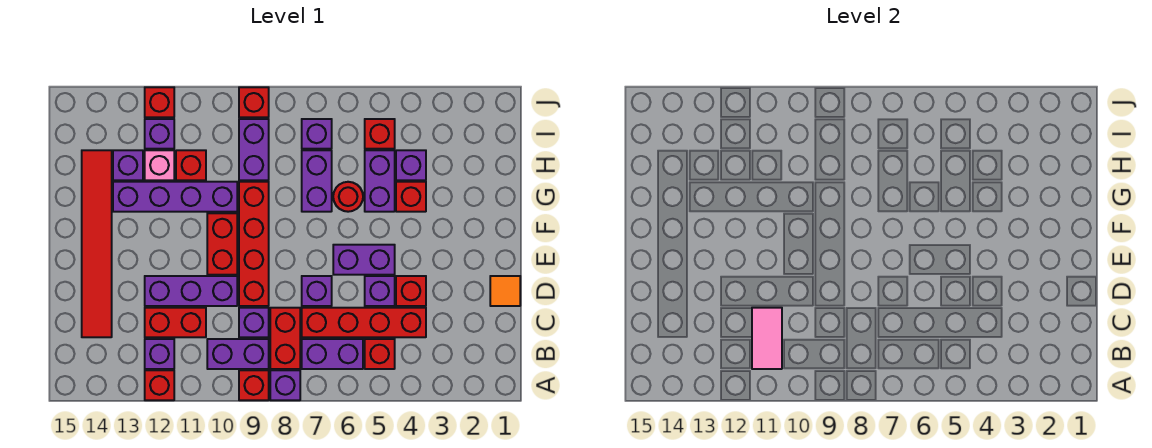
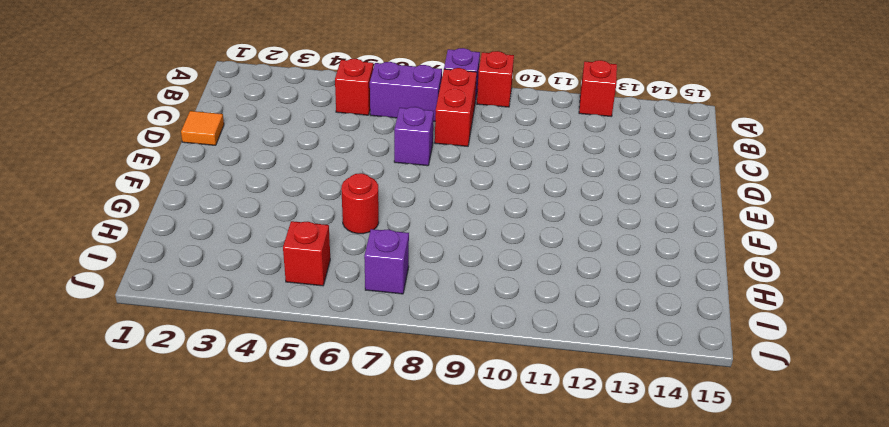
none -> purple 1x2 brick [207,339,269,369]
none -> purple 1x1 brick [145,339,174,369]
none -> red 1x4 brick [302,308,426,337]
none -> purple 1x1 brick [239,308,269,337]

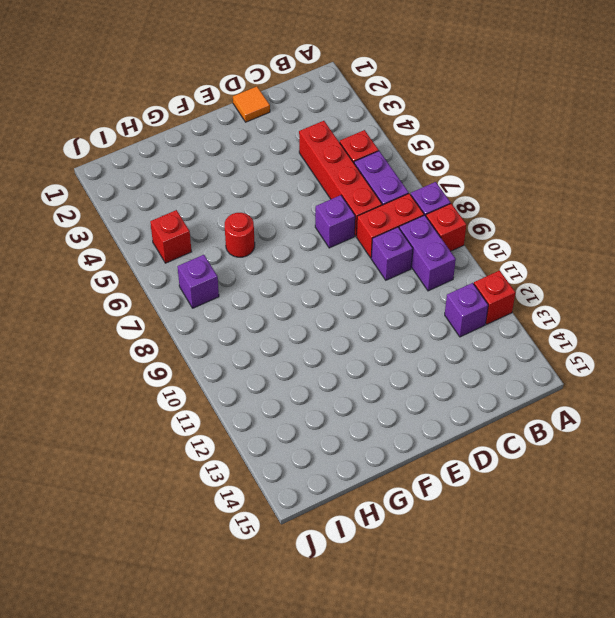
none -> red 1x2 brick [145,308,206,337]
none -> red 1x6 tile [82,150,112,337]
none -> red 1x1 brick [396,276,426,306]
none -> purple 1x1 brick [365,276,395,306]

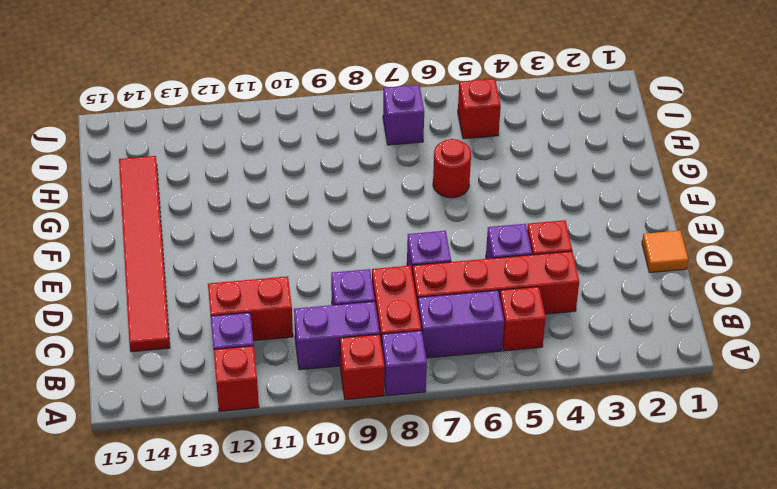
none -> red 1x4 brick [239,182,269,306]
none -> purple 1x3 brick [145,276,237,306]
none -> purple 1x2 brick [333,245,395,275]
none -> red 1x2 brick [207,213,237,275]

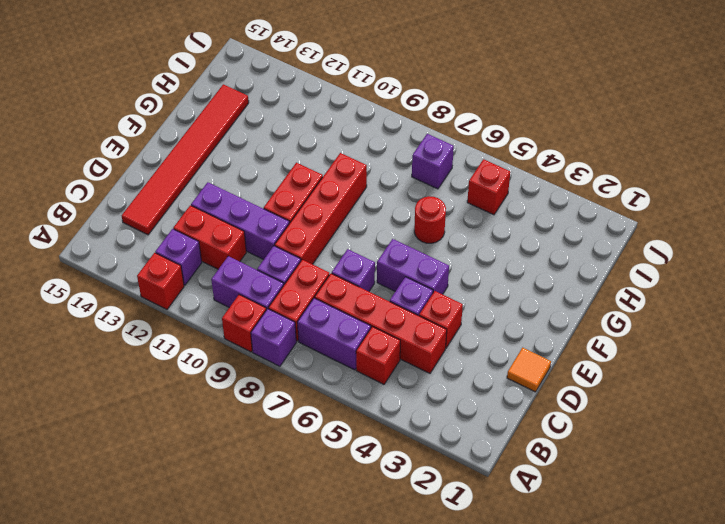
none -> red 1x1 brick [396,182,426,212]
none -> purple 1x2 brick [365,150,395,212]
none -> purple 1x2 brick [302,150,332,212]
none -> purple 1x4 brick [113,182,237,212]

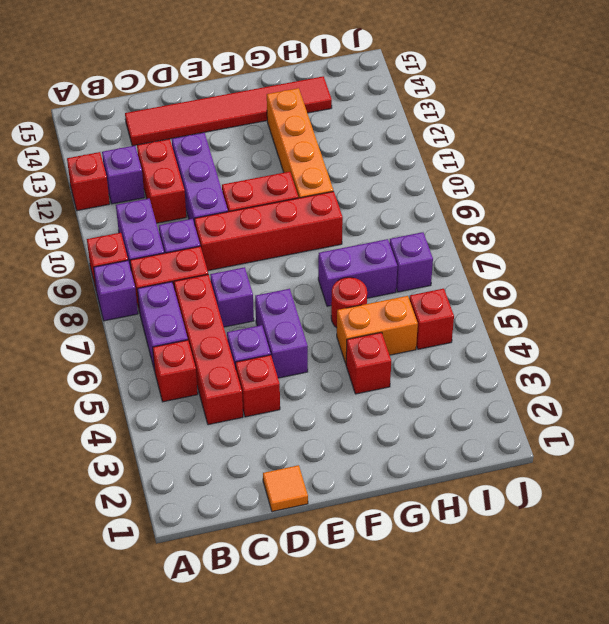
orange 1x2 brick [337,296,418,363] -> purple 1x2 brick [365,150,395,212]
orange 1x4 brick [267,88,333,198] -> purple 1x4 brick [113,182,237,212]
none -> purple 1x1 brick [396,150,426,180]
none -> purple 1x2 brick [239,119,269,180]
none -> red 1x1 brick [176,150,206,180]
none -> pink 1x1 brick [145,150,174,180]

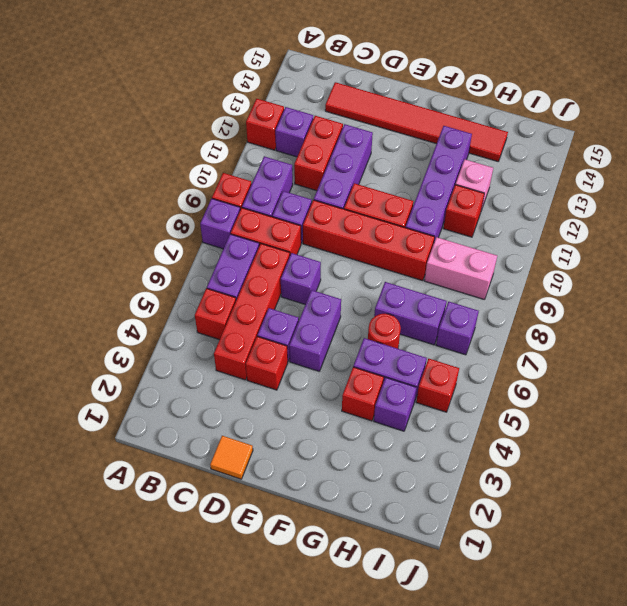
pink 1x2 brick [424,237,497,300] -> purple 1x2 brick [239,119,269,180]
none -> purple 1x1 brick [113,150,143,180]
none -> purple 1x1 brick [145,119,174,149]
none -> red 1x1 brick [239,87,269,117]
none -> red 1x1 brick [145,87,174,117]

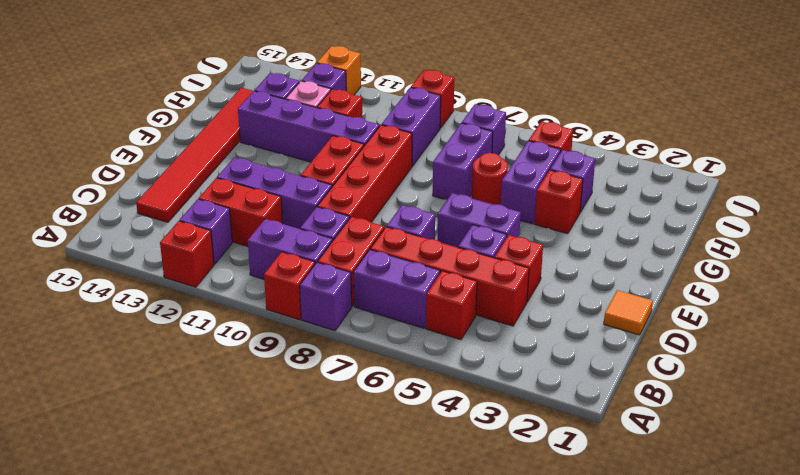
orange 1x1 brick [317,46,361,95] -> red 1x1 brick [145,87,174,117]
none -> pink 1x2 tile [752,308,782,369]

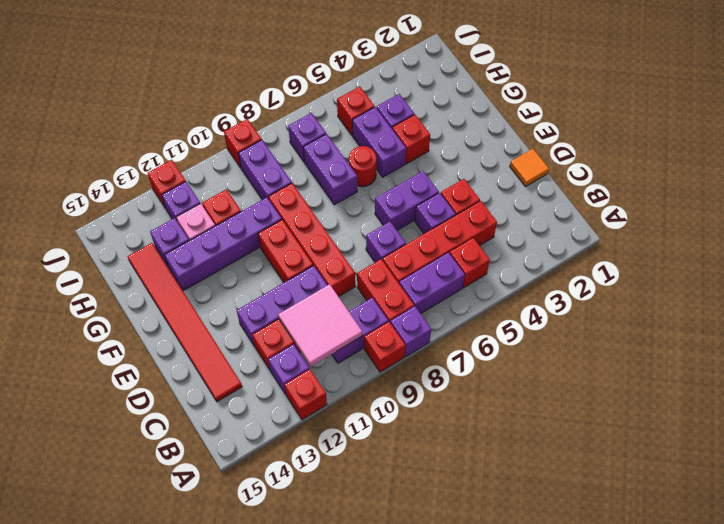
pink 2x2 tile [278,284,362,366] -> pink 1x2 tile [752,308,782,369]
none -> purple 1x1 brick [239,308,269,337]

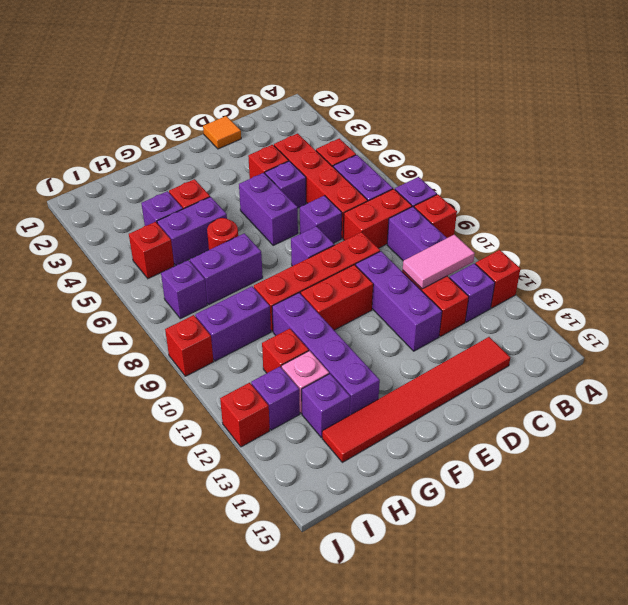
purple 1x1 brick [291,226,334,266] -> purple 1x1 brick moved to [239,308,269,337]

